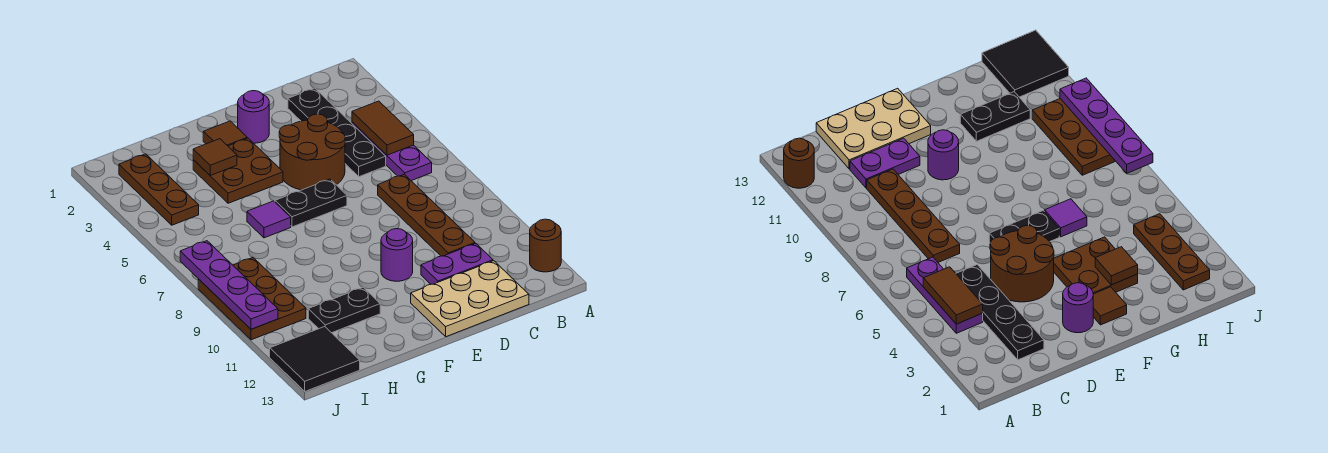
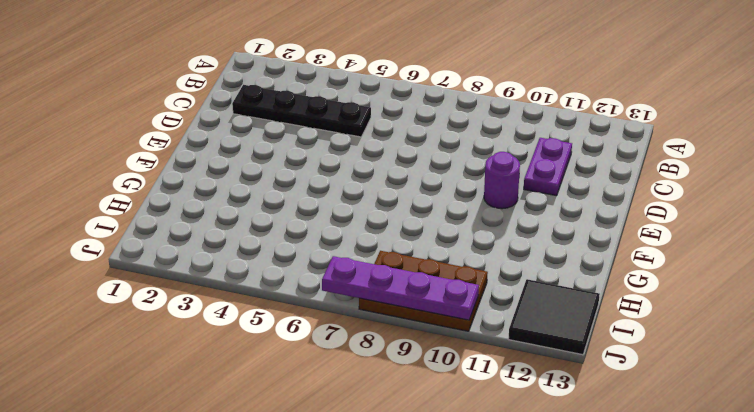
none -> brown 1x1 round brick [530,219,561,272]
none -> purple 1x3 plate [352,122,432,181]
none -> brown 1x4 plate [378,174,475,256]

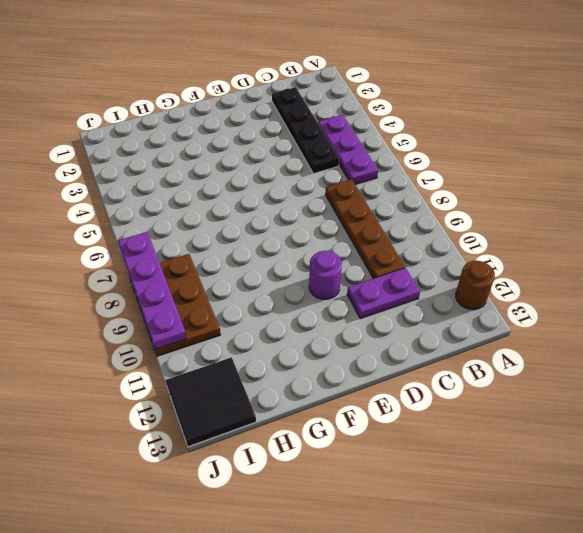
none -> tan 2x3 plate [411,261,529,337]
none -> brown 2x2 round brick [279,114,345,190]
none -> purple 1x1 round brick [238,91,269,143]

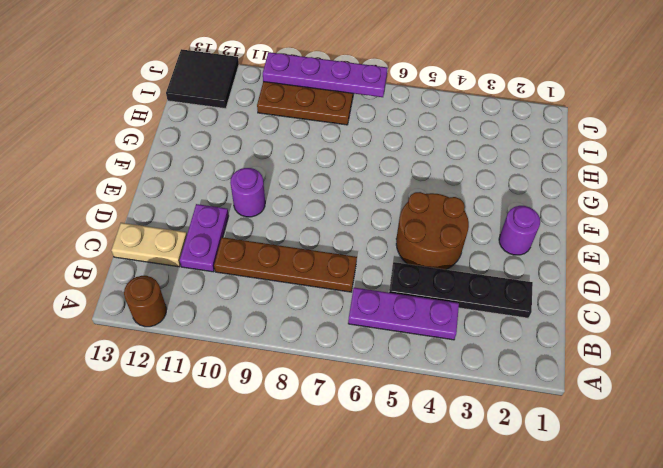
tan 1x2 plate [111,223,187,267] -> tan 2x3 plate [411,261,529,337]
none -> black 1x2 plate [275,179,347,227]
none -> brown 1x1 tile [203,121,247,146]
none -> brown 2x2 plate [193,138,283,203]

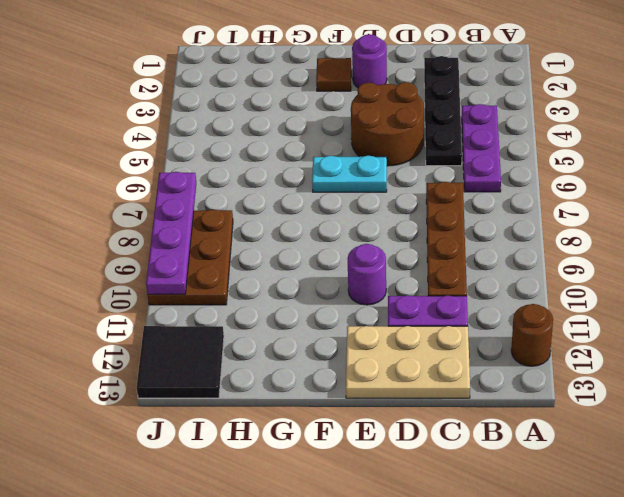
cyan 1x2 plate [312,156,387,192] -> black 1x2 plate [275,179,347,227]
none -> brown 2x2 plate [193,138,283,203]
none -> purple 1x1 tile [247,201,291,238]
none -> black 1x2 plate [308,287,380,333]

